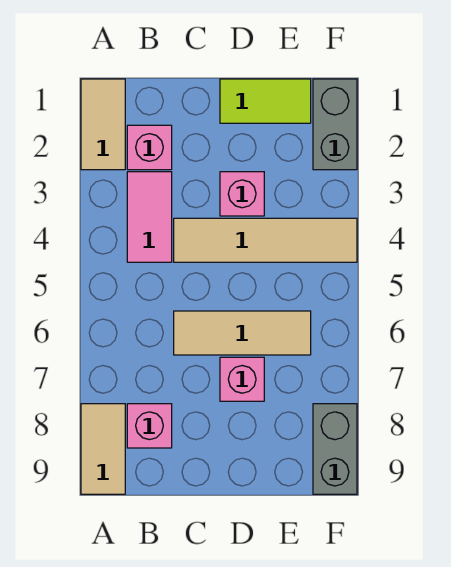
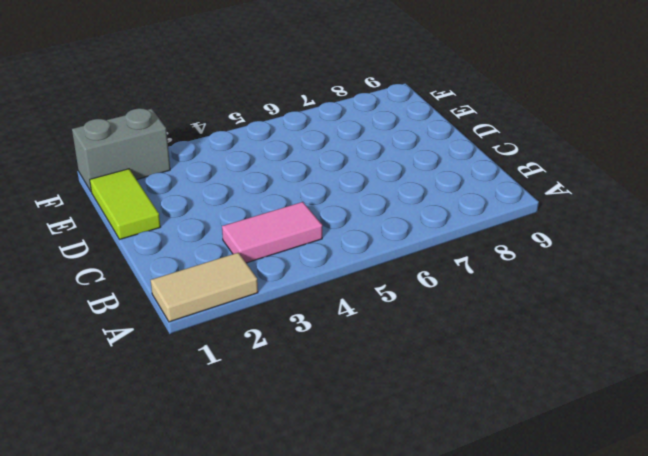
none -> tan 1x2 tile [81,404,125,494]
none -> pink 1x1 brick [127,125,172,170]
none -> pink 1x1 brick [127,404,172,448]

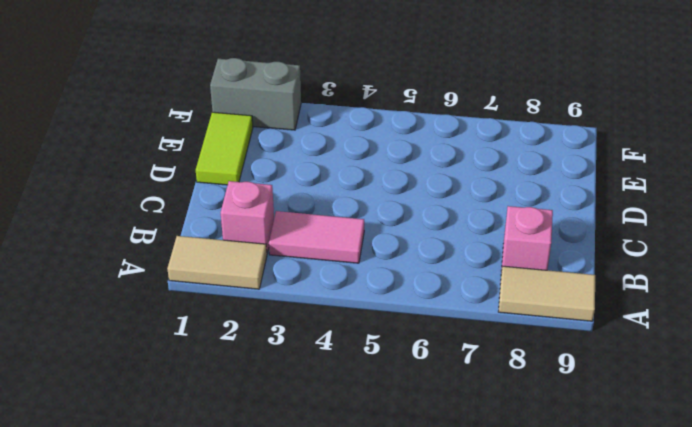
none -> tan 1x4 tile [174,218,357,262]
none -> tan 1x3 tile [174,311,311,355]
none -> pink 1x1 brick [220,172,264,216]

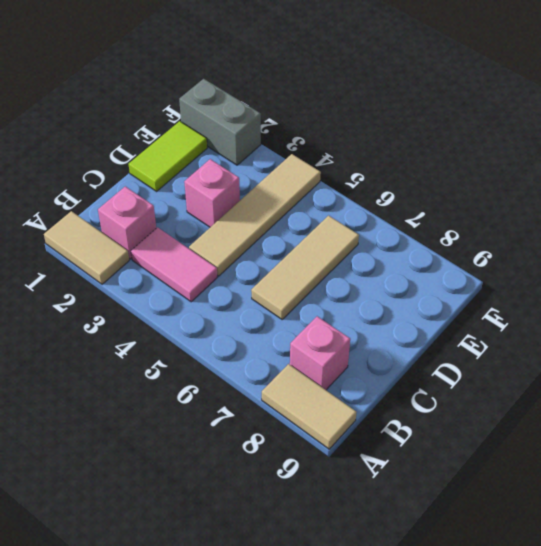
none -> pink 1x1 brick [220,357,264,401]
none -> grey 1x2 brick [313,404,357,494]

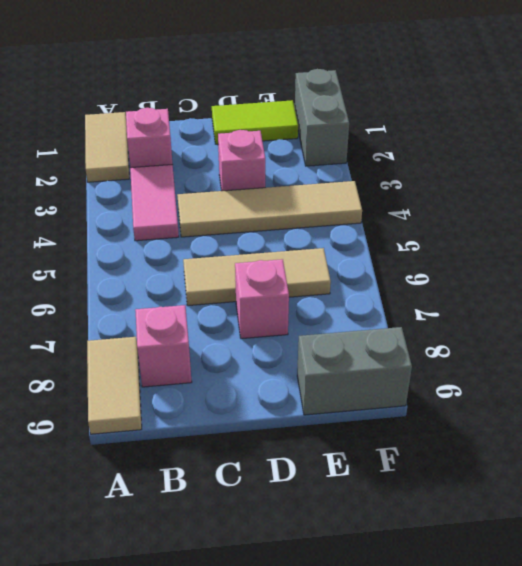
grey 1x2 brick [297,327,412,415] -> grey 1x2 brick turned to [313,404,357,494]

